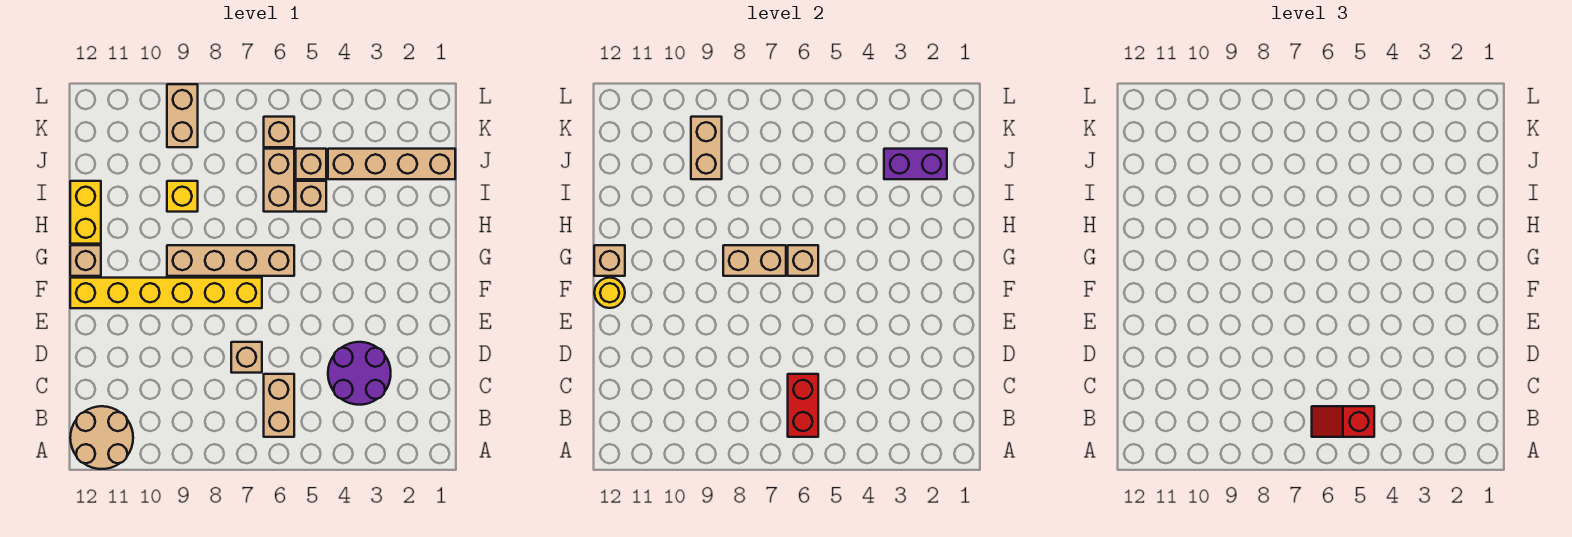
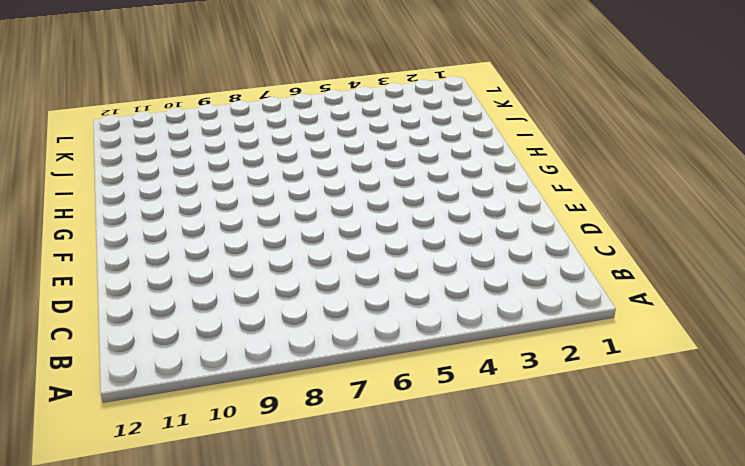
none -> tan 2x2 round brick [70,406,133,469]
none -> tan 1x2 brick [264,374,294,437]
none -> purple 2x2 round brick [328,342,391,405]

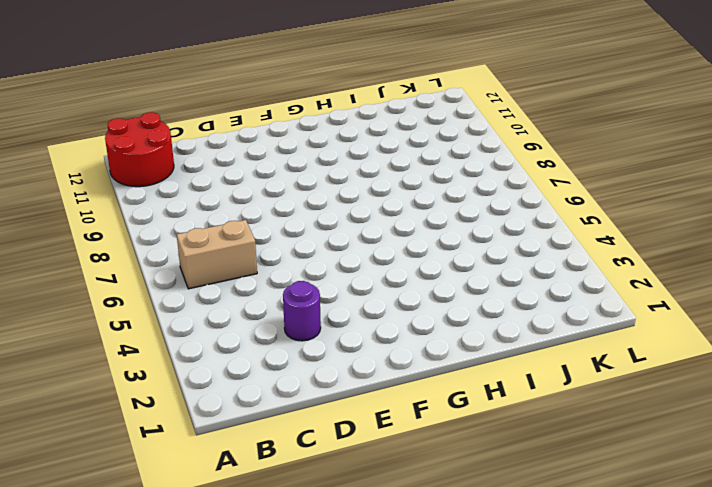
red 2x2 round brick [105,112,174,187] -> tan 2x2 round brick [70,406,133,469]
purple 1x1 round brick [283,281,321,341] -> purple 2x2 round brick [328,342,391,405]
none -> tan 1x1 brick [231,342,262,373]
none -> yellow 1x6 brick [70,278,262,308]
none -> tan 1x4 brick [167,245,294,276]

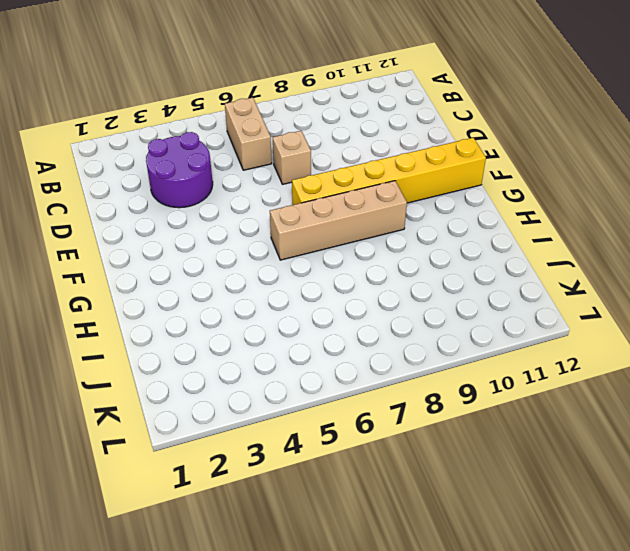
none -> tan 2x2 round brick [70,406,133,469]
none -> tan 1x1 brick [70,245,101,276]
none -> yellow 1x2 brick [70,181,101,244]

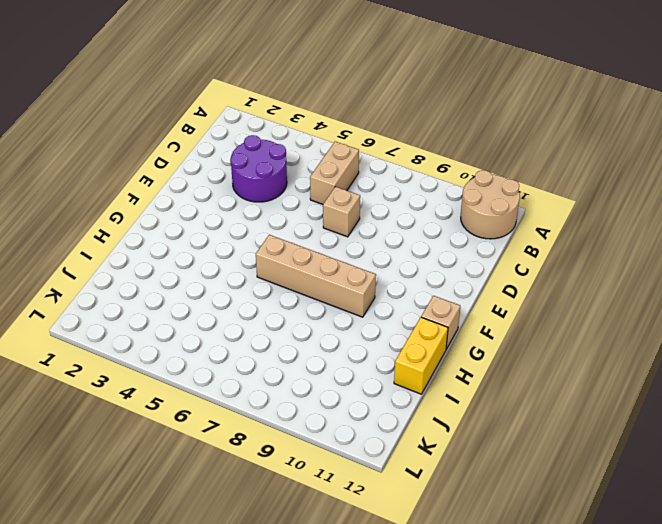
none -> yellow 1x6 brick [70,278,262,308]
none -> tan 1x1 brick [296,181,326,212]
none -> tan 1x2 brick [264,149,294,212]

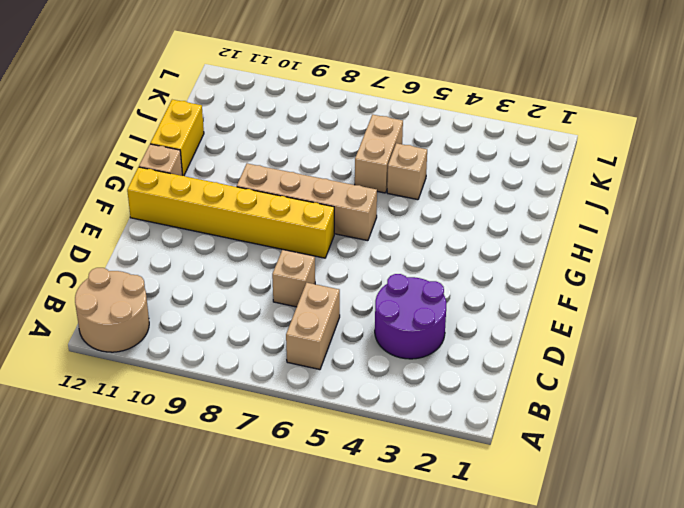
none -> yellow 1x1 brick [167,181,198,212]
none -> tan 1x4 brick [328,149,455,179]
none -> tan 1x1 brick [296,149,326,179]

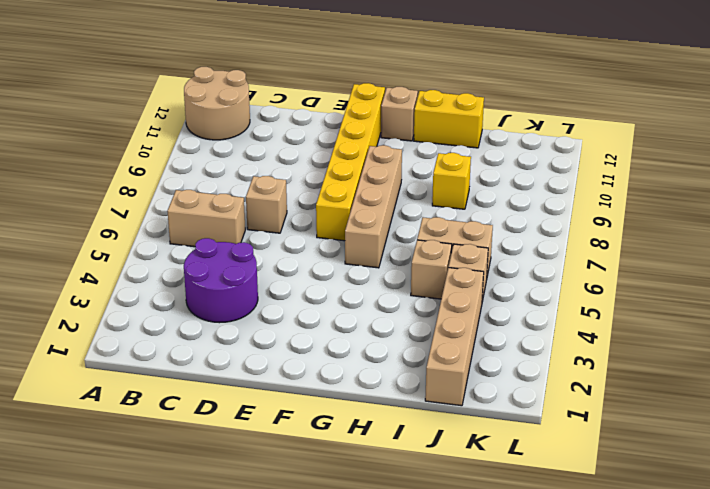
none -> tan 1x1 brick [264,117,294,147]
none -> tan 1x2 brick [167,84,198,147]
none -> red 1x2 brick [788,374,818,437]

